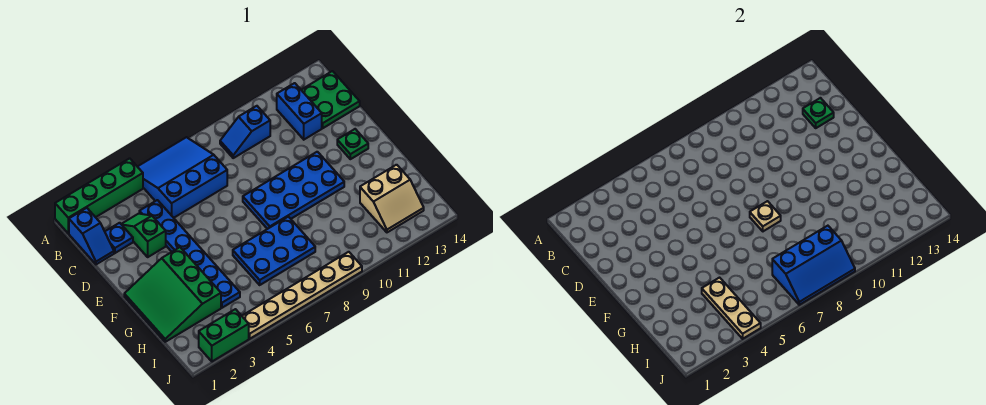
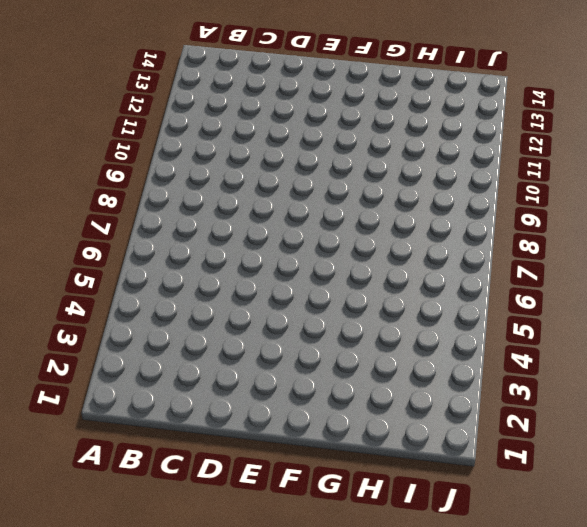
none -> green 1x4 brick [55,158,143,233]
none -> blue 3x3 slope [138,137,227,218]
none -> blue 1x2 slope [69,208,114,264]

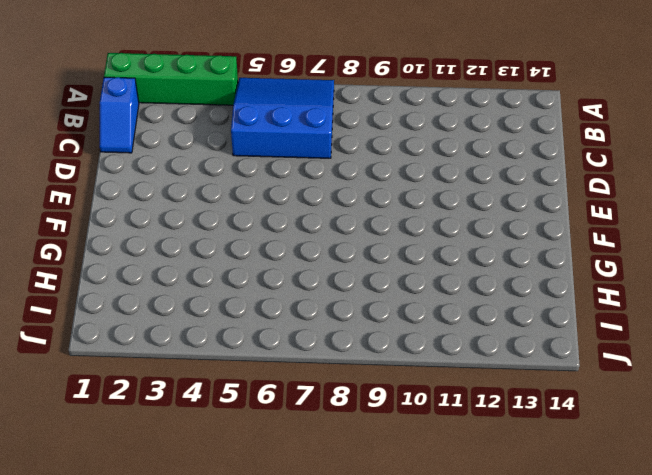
none -> blue 1x2 slope [220,106,270,158]
none -> blue 1x2 brick [277,83,322,139]
none -> green 2x2 plate [301,71,360,128]

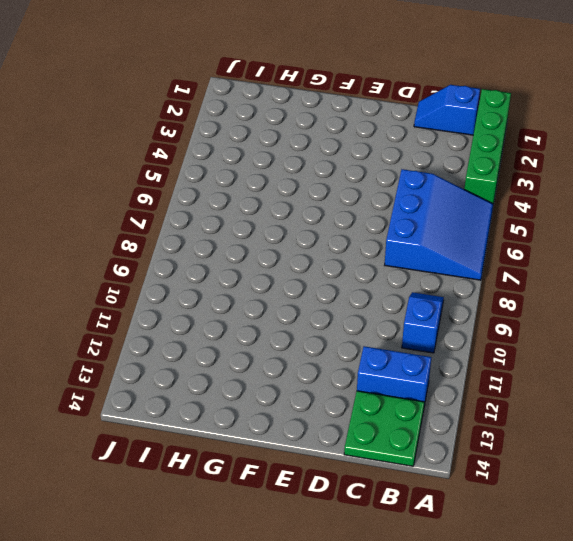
none -> blue 1x1 plate [105,223,133,253]
none -> green 1x2 slope [121,214,166,257]
none -> blue 1x6 plate [139,200,240,308]

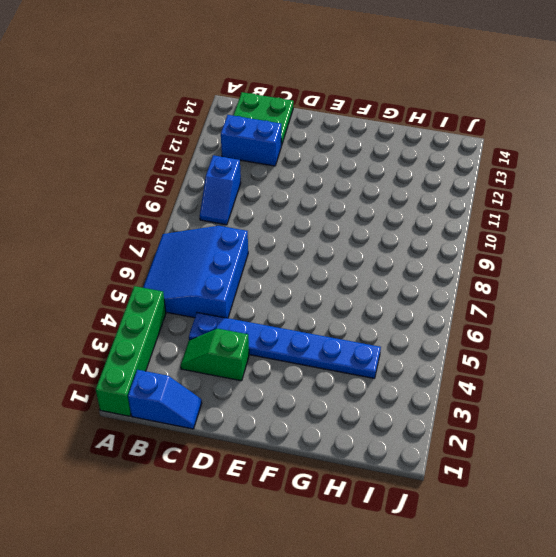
none -> blue 1x1 plate [105,223,133,253]
none -> blue 2x4 plate [243,152,344,229]
none -> green 1x1 plate [337,129,368,159]

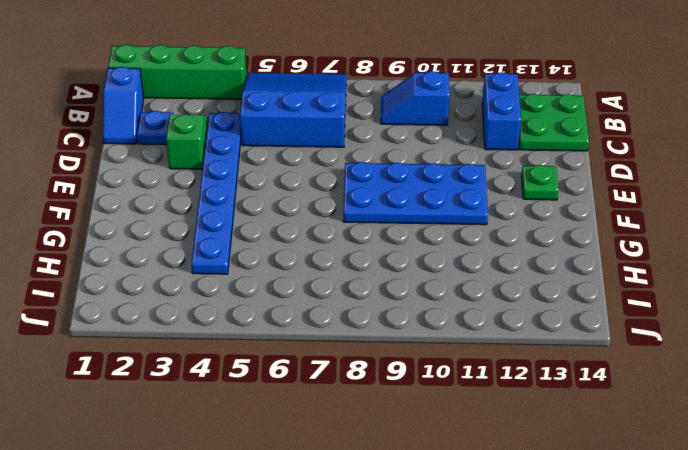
none -> green 3x3 slope [124,247,221,342]
none -> blue 2x3 plate [233,217,315,285]
none -> tan 2x2 slope [360,165,424,232]

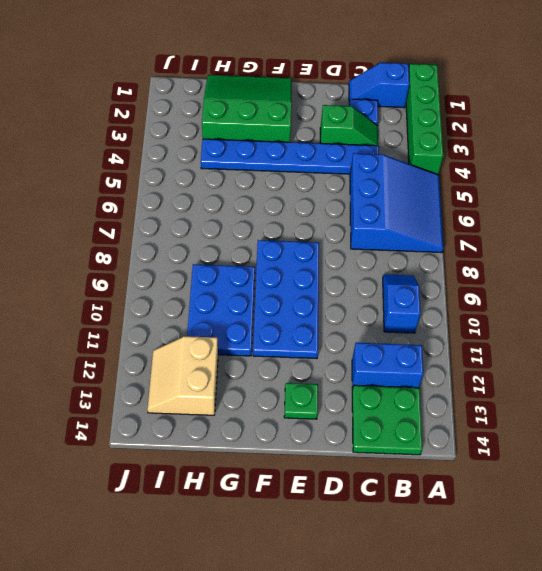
blue 2x3 plate [187,264,255,356] -> blue 2x3 plate moved to [233,217,315,285]
none -> green 1x2 brick [199,309,249,361]
none -> tan 1x6 plate [242,252,362,339]
none -> green 1x1 plate [803,98,834,128]

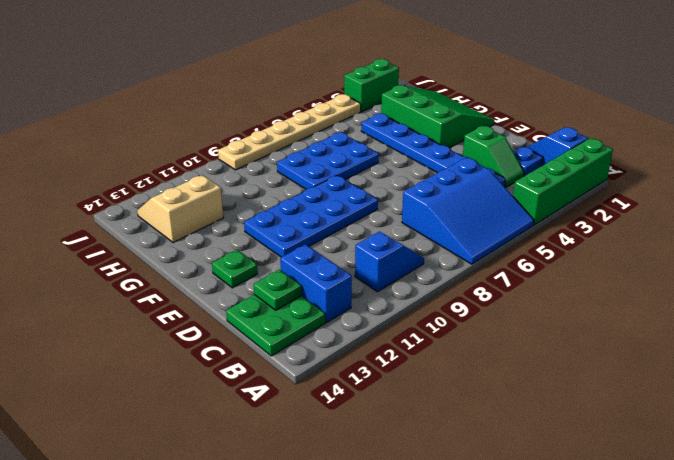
none -> tan 1x1 plate [750,201,781,231]
none -> tan 1x3 plate [702,278,761,339]
none -> blue 2x3 slope [772,226,855,305]

